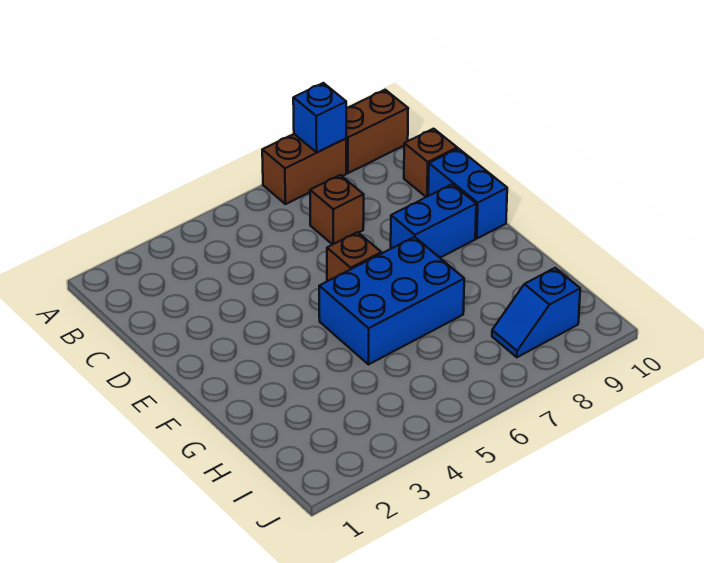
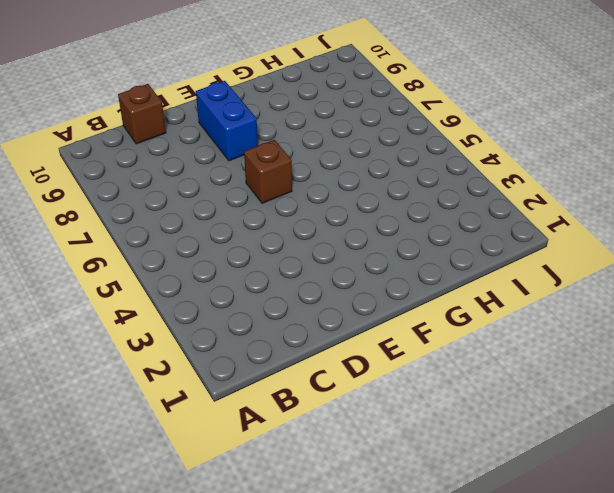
none -> brown 1x2 brick [262,134,346,204]
none -> brown 1x2 brick [346,90,408,173]

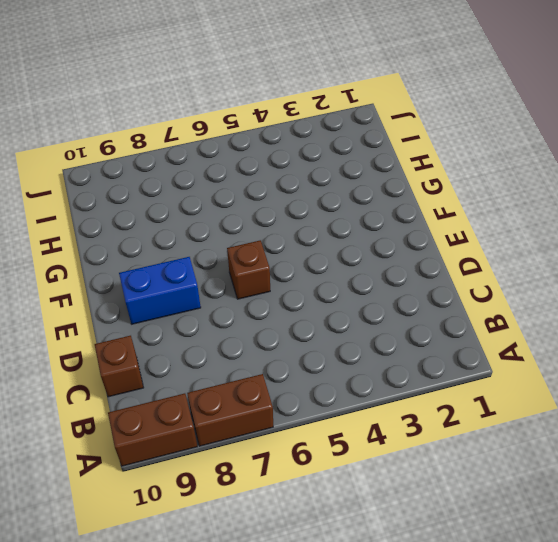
none -> brown 1x1 brick [310,175,364,245]
none -> blue 1x2 brick [428,148,507,238]

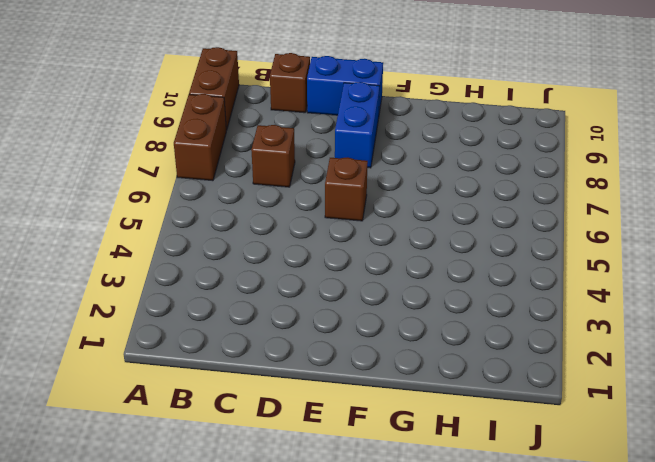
none -> blue 2x3 brick [319,237,464,365]
none -> blue 1x2 slope [492,268,580,357]

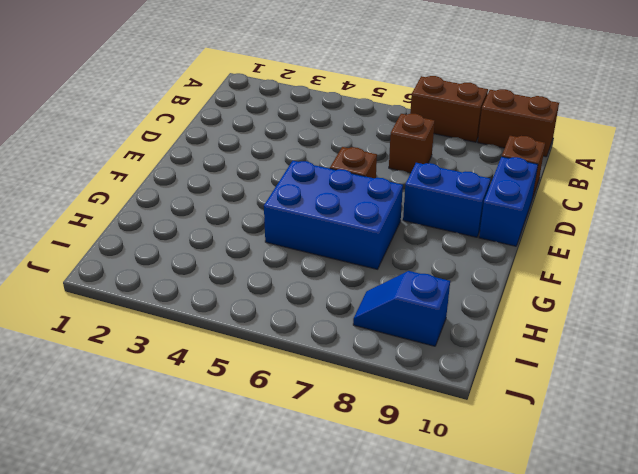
none -> blue 1x1 brick [293,83,346,152]

